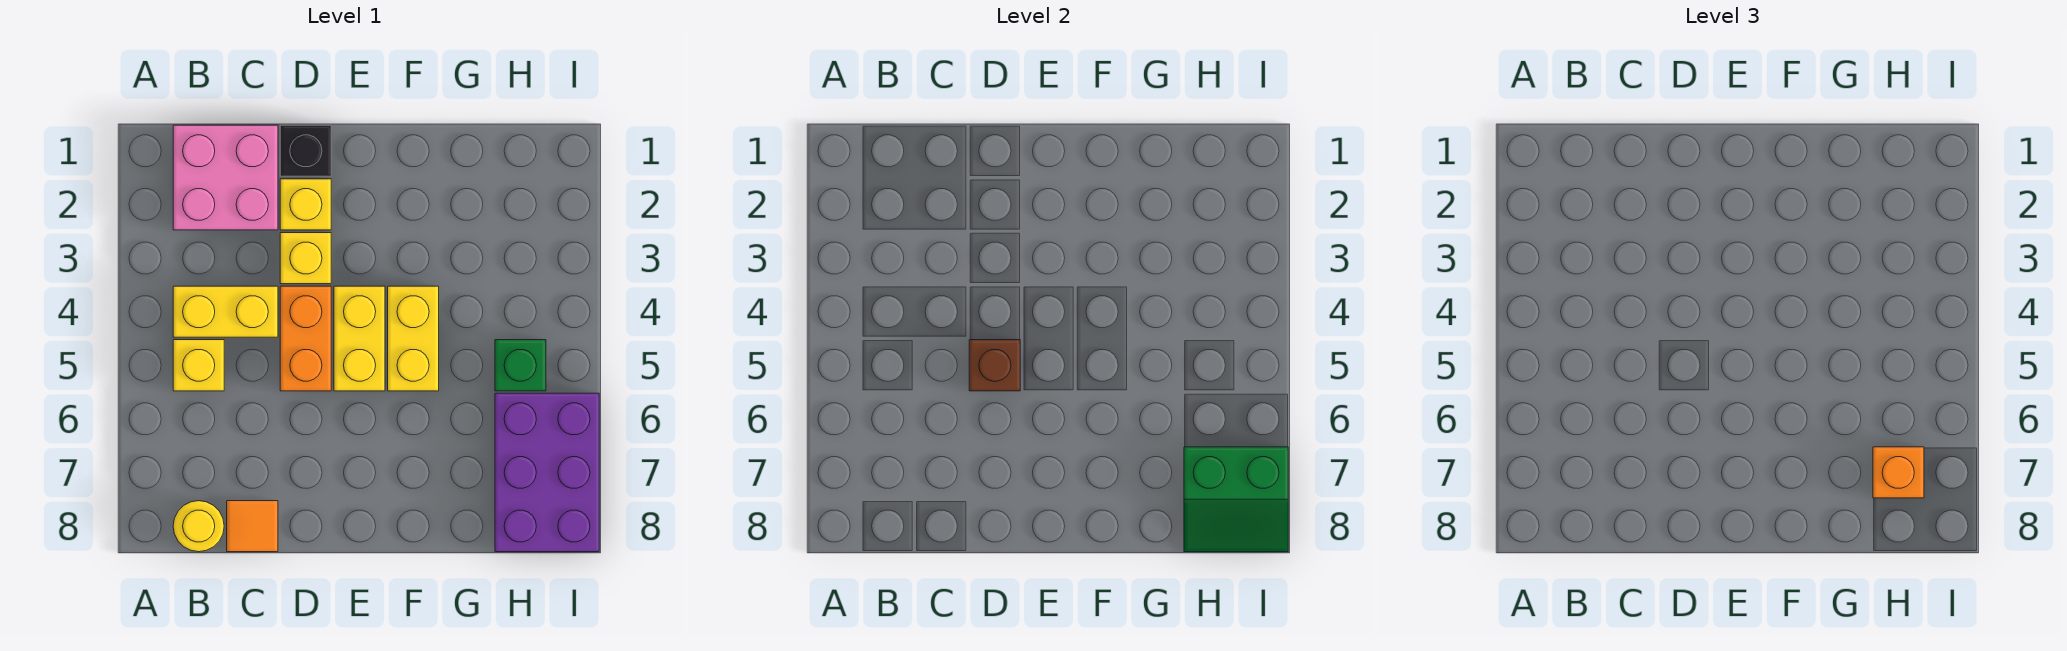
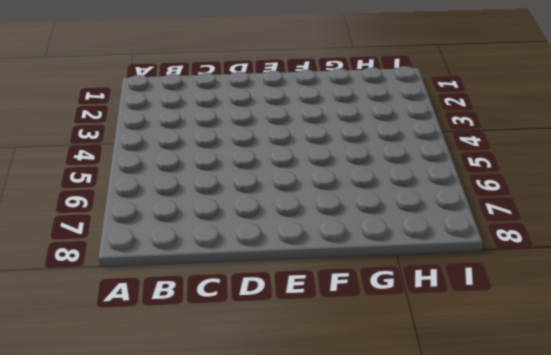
none -> pink 2x2 brick [173,125,278,230]
none -> yellow 1x2 brick [173,286,278,337]
none -> yellow 1x1 brick [173,340,224,391]

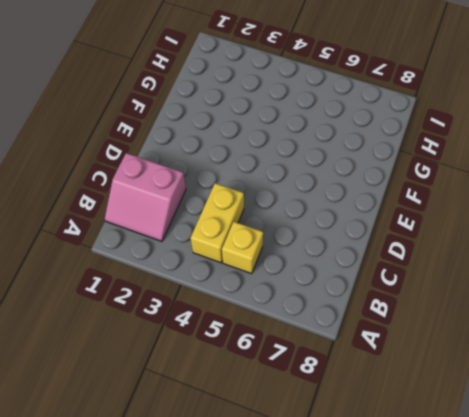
pink 2x2 slope [105,153,186,241] -> pink 2x2 brick [173,125,278,230]
none -> yellow 1x1 round brick [173,501,224,552]
none -> orange 1x1 tile [227,501,278,552]
none -> black 1x1 brick [280,125,331,176]

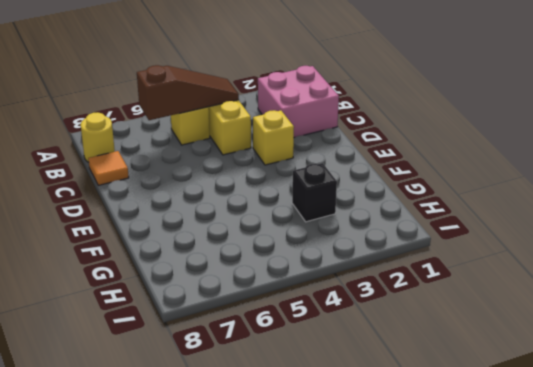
brown 1x3 slope [137,65,239,120] -> none
black 1x1 brick [292,163,337,222] -> black 1x1 brick moved to [280,125,331,176]
none -> yellow 1x1 brick [280,179,331,230]
none -> orange 1x2 brick [280,286,331,391]
none -> yellow 1x2 brick [334,286,385,391]

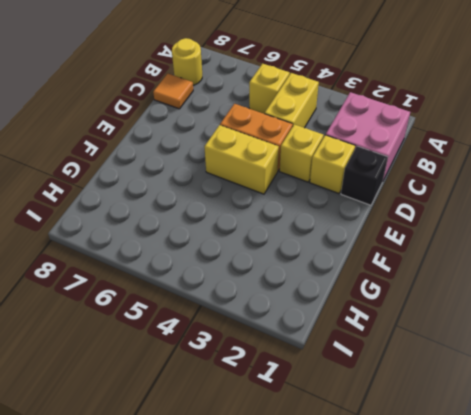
none -> yellow 1x2 brick [388,286,439,391]
none -> green 1x1 brick [495,340,546,391]
none -> purple 2x3 brick [495,393,599,552]

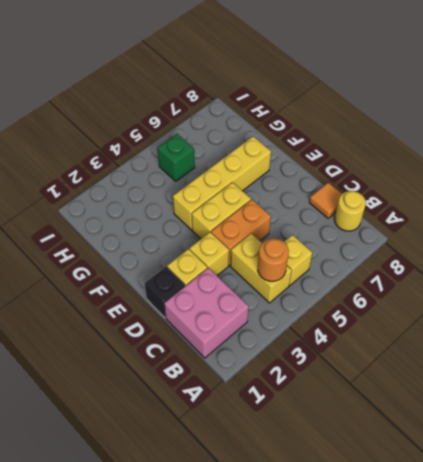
orange 1x1 round brick [258,238,289,281] -> none
yellow 1x4 brick [173,136,271,230] -> yellow 1x2 brick [388,286,439,391]
none -> purple 2x3 brick [495,393,599,552]
none -> brown 1x1 brick [969,340,1020,391]
none -> green 2x2 slope [1184,447,1288,552]

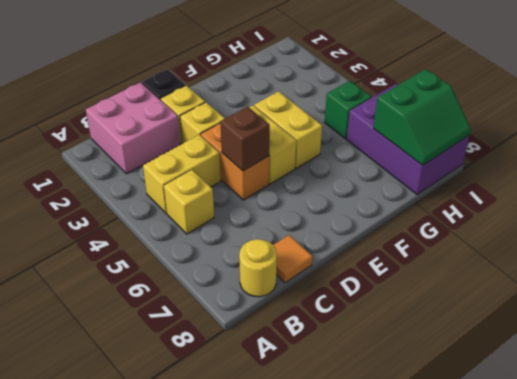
none -> orange 1x1 brick [1873,447,1924,498]

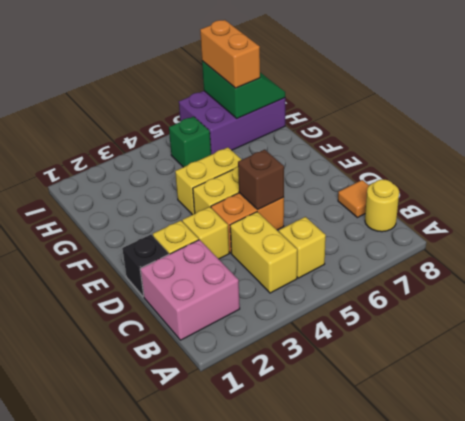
orange 1x2 brick [200,20,260,88] -> orange 1x1 brick [1873,447,1924,498]

